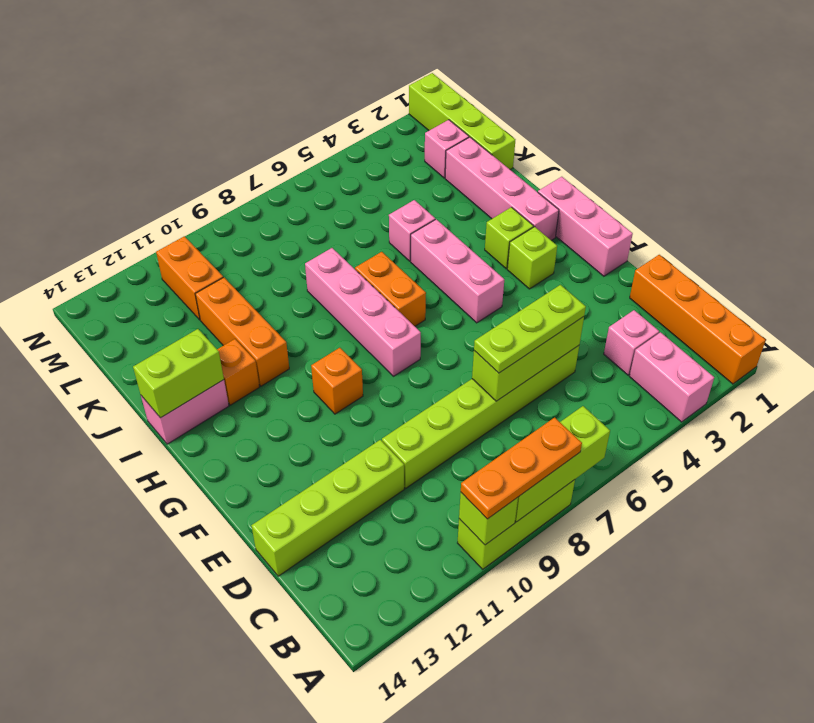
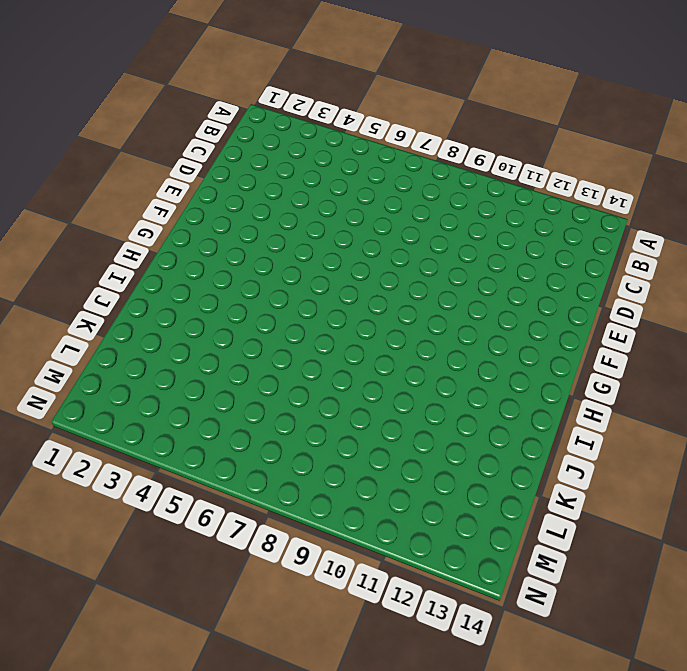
none -> orange 1x4 brick [630,255,766,384]
none -> pink 1x2 brick [629,332,714,422]
none -> lime 1x3 brick [458,480,575,569]

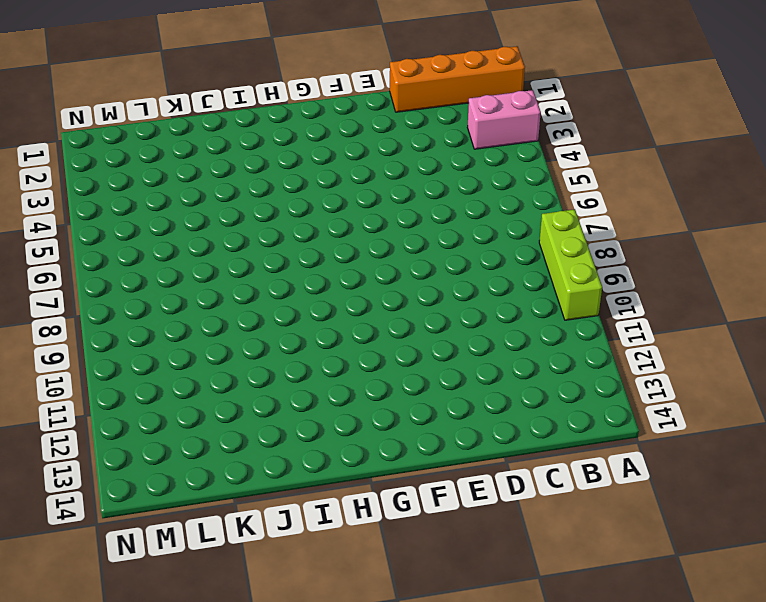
none -> pink 1x1 brick [604,310,659,375]
none -> lime 1x6 brick [382,346,579,488]
none -> lime 1x4 brick [251,440,404,576]

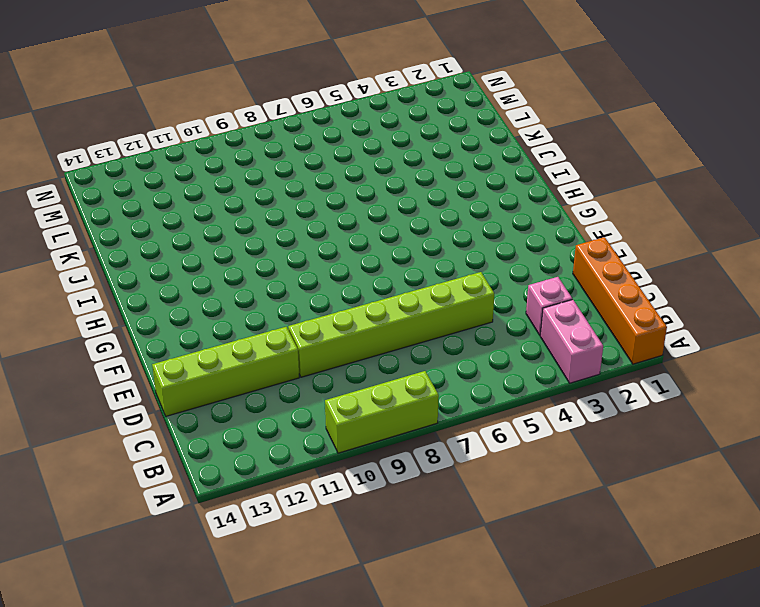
none -> pink 1x3 brick [538,177,633,276]
none -> lime 1x1 brick [507,227,557,289]
none -> pink 1x3 brick [411,219,504,323]

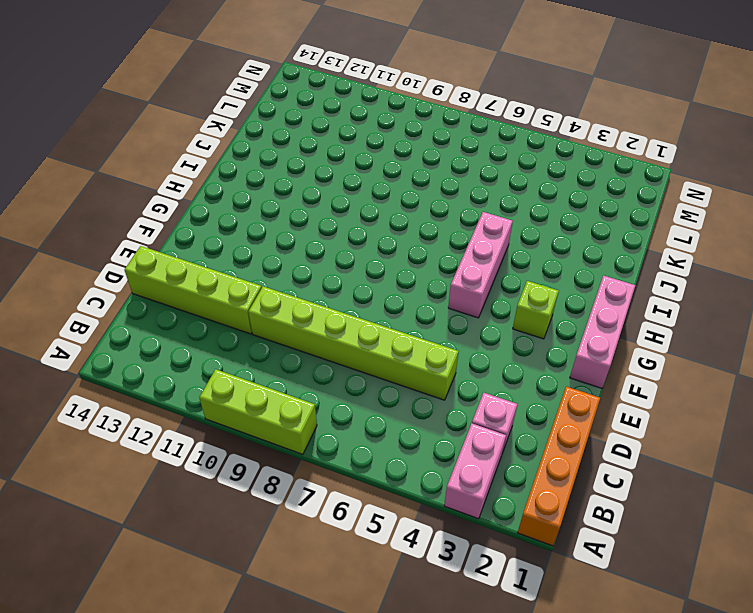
none -> pink 1x4 brick [305,248,421,376]
none -> orange 1x1 brick [311,348,363,414]
none -> pink 1x4 brick [445,137,559,240]

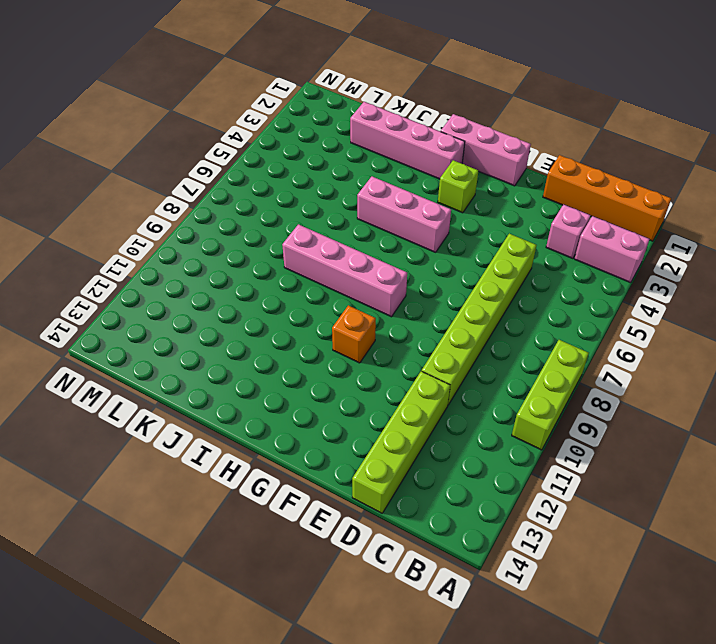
none -> lime 1x1 brick [485,207,533,269]
none -> orange 1x2 brick [355,252,426,326]
none -> orange 1x3 brick [195,277,289,386]

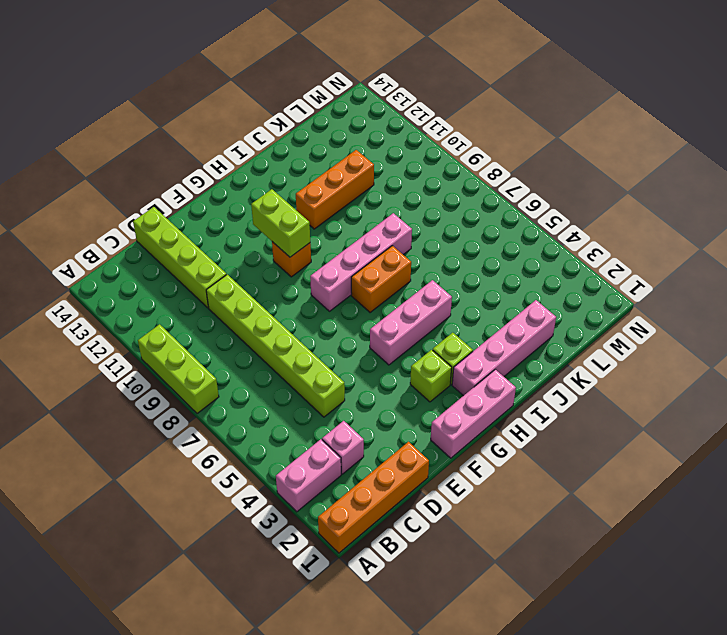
lime 1x2 brick [251,189,310,257] -> lime 1x2 brick moved to [133,329,224,418]
none -> orange 1x1 brick [217,339,259,405]
none -> pink 1x2 brick [141,380,229,444]
none -> pink 1x1 brick [389,200,435,261]

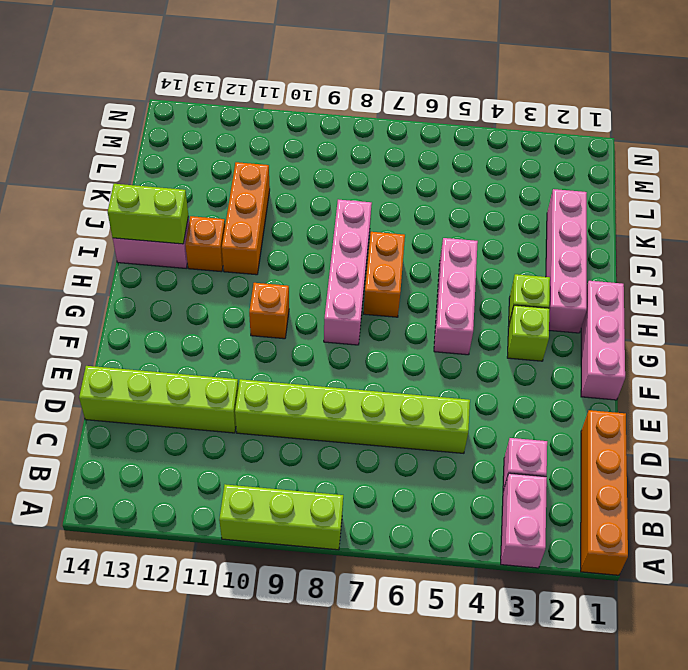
none -> pink 1x1 brick [389,200,435,261]
none -> lime 1x4 brick [409,73,515,169]
none -> pink 1x1 brick [425,120,469,178]

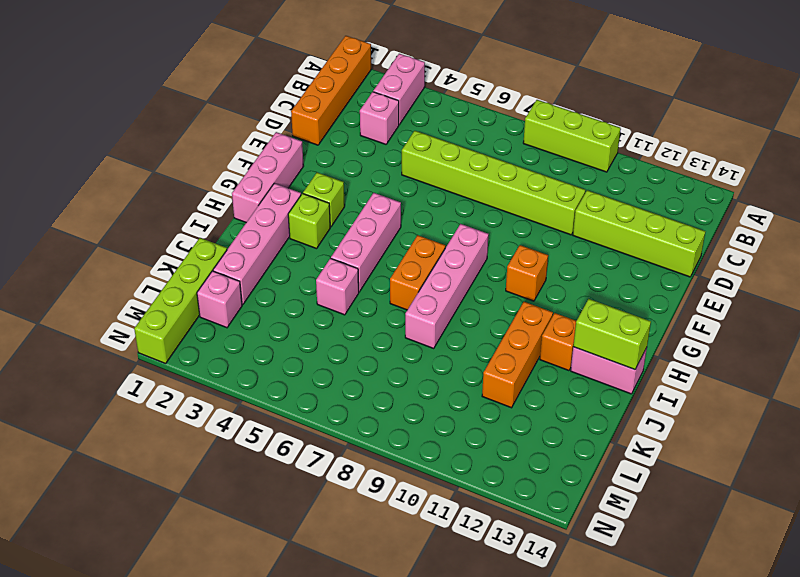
none -> orange 1x2 brick [156,236,223,320]
none -> lime 1x3 brick [515,406,610,522]
none -> lime 1x1 brick [459,493,518,545]

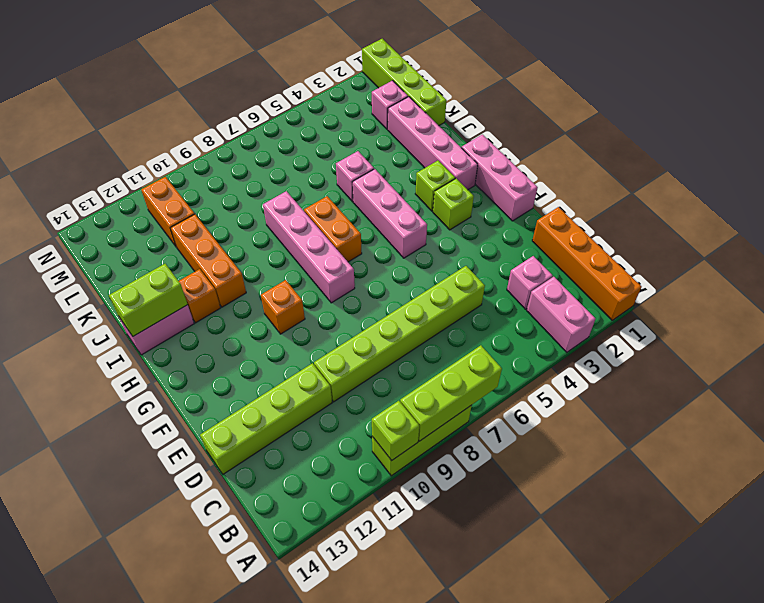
none -> lime 1x3 brick [472,317,584,401]
none -> orange 1x3 plate [461,418,582,519]
none -> lime 1x3 plate [474,285,586,373]

